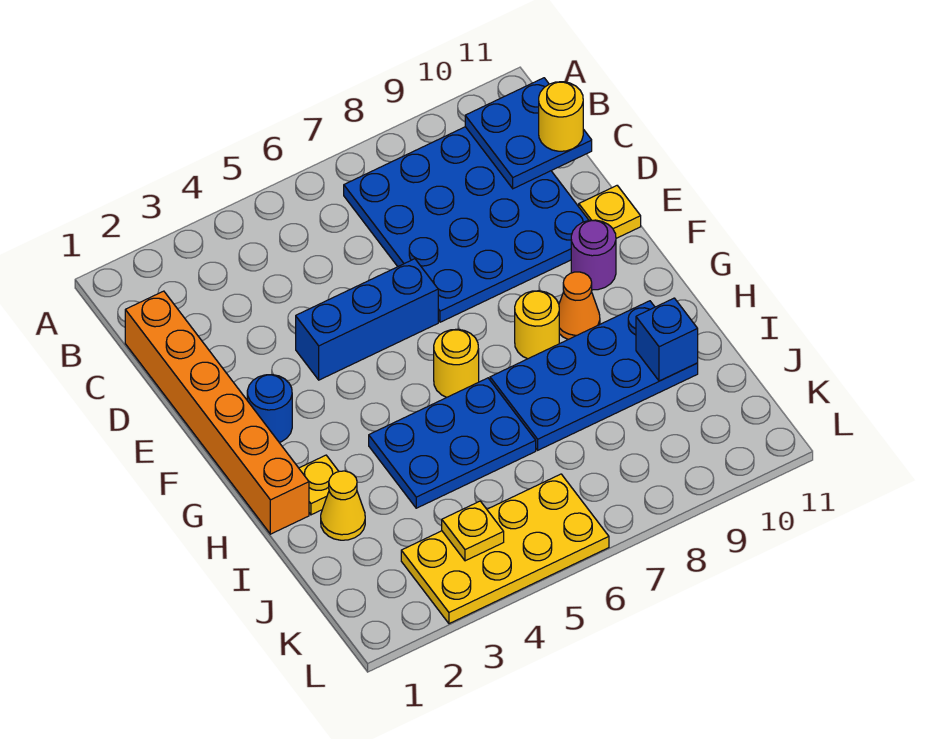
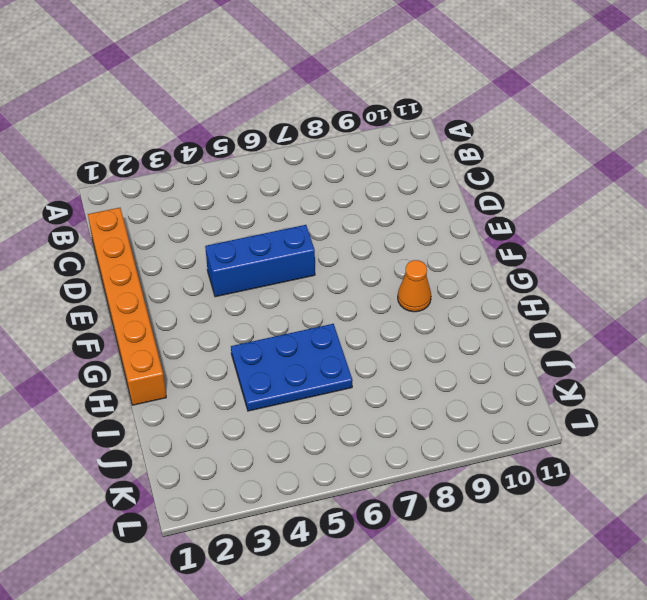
none -> blue 4x4 plate [344,127,589,322]
none -> yellow 1x1 plate [579,186,641,238]
none -> blue 1x1 round brick [247,375,292,442]

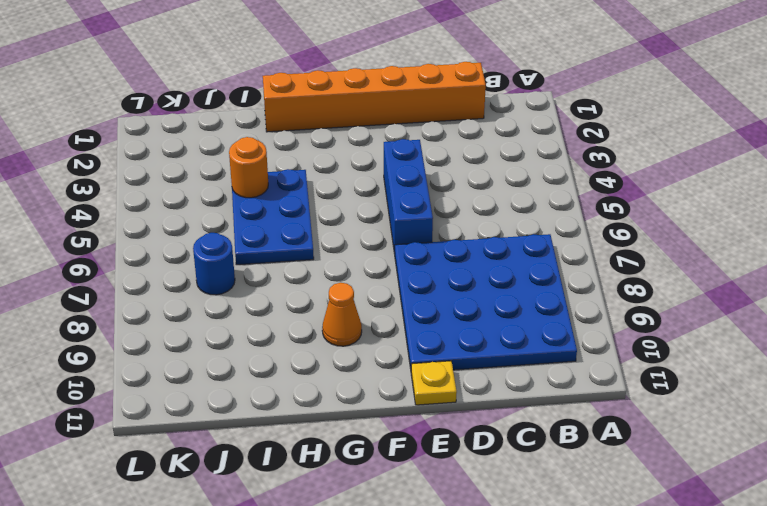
orange 1x1 round brick [229,137,268,198] -> none
blue 1x1 round brick [193,233,235,295] -> blue 1x1 round brick moved to [247,375,292,442]
none -> purple 1x1 round brick [571,220,616,290]
none -> yellow 1x1 round brick [434,329,479,397]
none -> yellow 1x1 round brick [515,291,559,359]

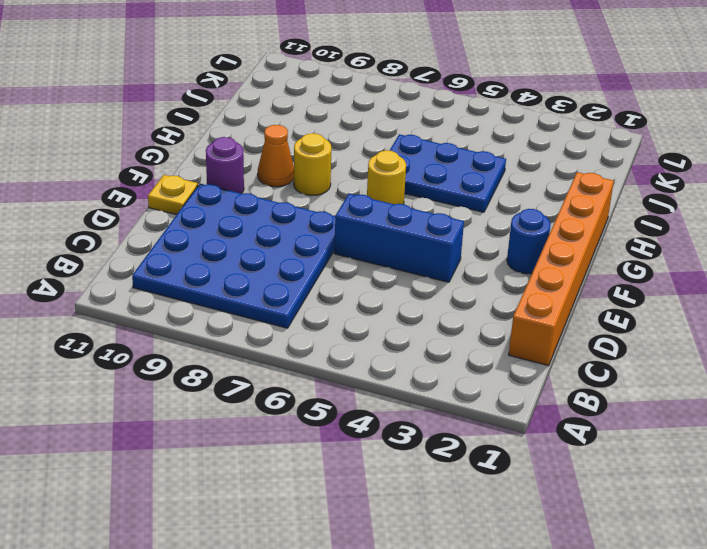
none -> yellow 1x1 plate [299,455,339,515]
none -> blue 2x4 plate [490,301,698,450]
none -> yellow 1x1 cone [321,471,365,540]

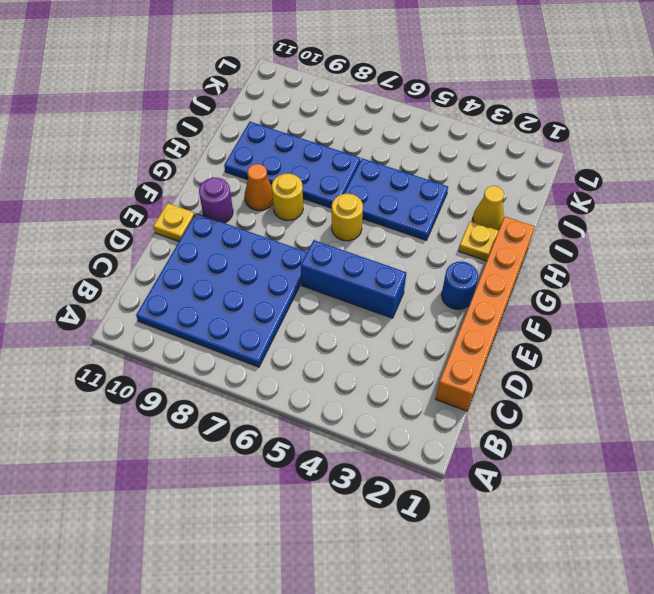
none -> yellow 2x4 plate [401,474,609,624]
none -> blue 2x2 plate [465,78,592,189]
none -> blue 1x1 brick [636,298,698,381]

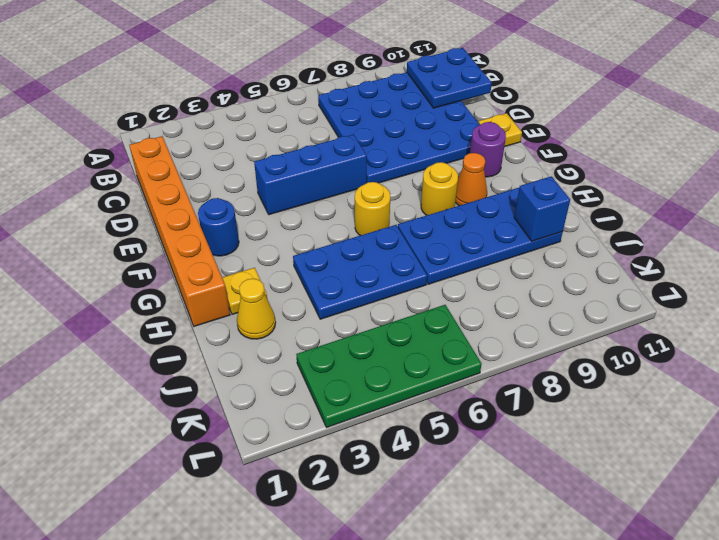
green 2x4 plate [296,305,482,427] -> yellow 2x4 plate [401,474,609,624]
none -> yellow 1x1 plate [442,501,504,561]
none -> yellow 1x1 round brick [539,82,583,151]

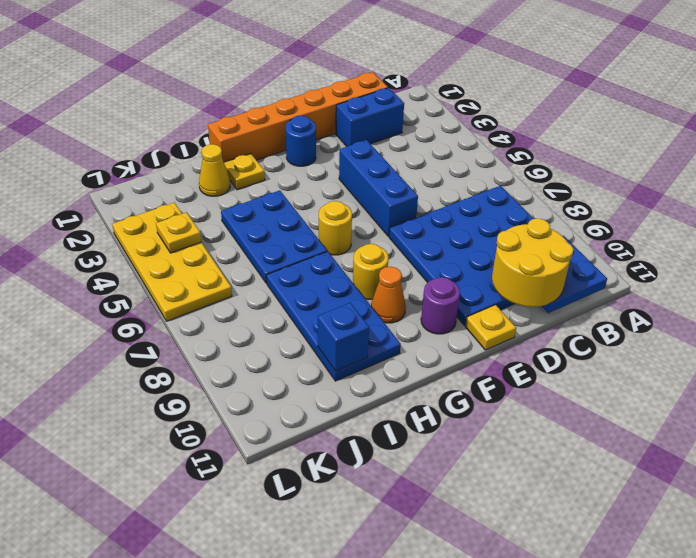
blue 1x2 brick [336,88,404,146] -> none
yellow 2x2 round brick [492,218,573,307] -> yellow 1x1 round brick [539,82,583,151]

